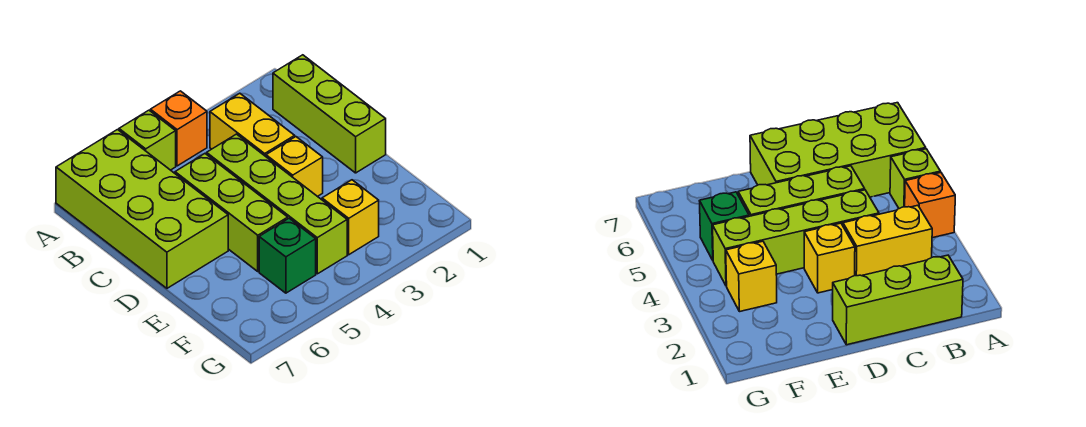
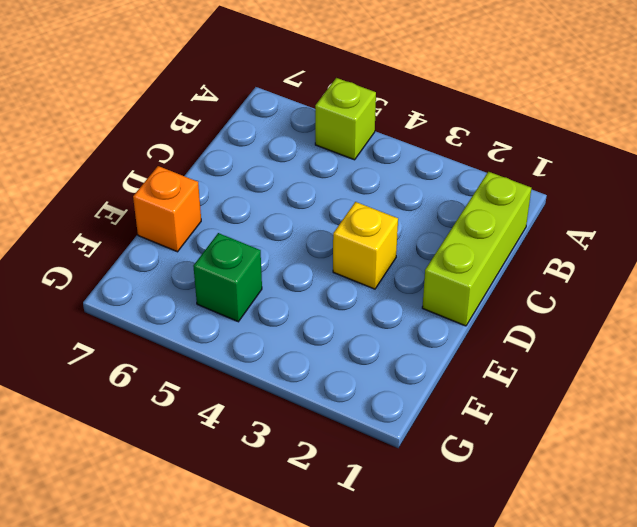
orange 1x1 brick [133,166,201,252] -> orange 1x1 brick moved to [150,91,207,166]
none -> lime 2x4 brick [56,130,228,288]
none -> yellow 1x2 brick [210,93,295,156]

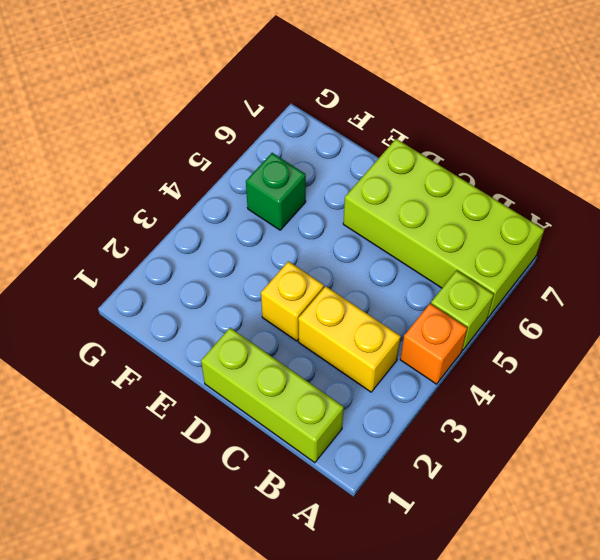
none -> lime 1x4 brick [207,134,347,274]
none -> lime 1x3 brick [175,154,288,271]

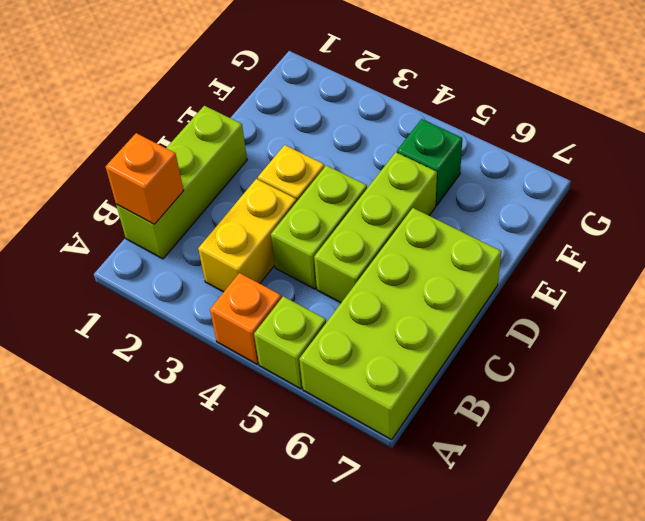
orange 1x1 brick [106,133,184,224] -> none
lime 1x2 brick [271,165,367,289] -> lime 1x4 brick [207,134,347,274]
none -> yellow 1x1 brick [322,180,379,255]

